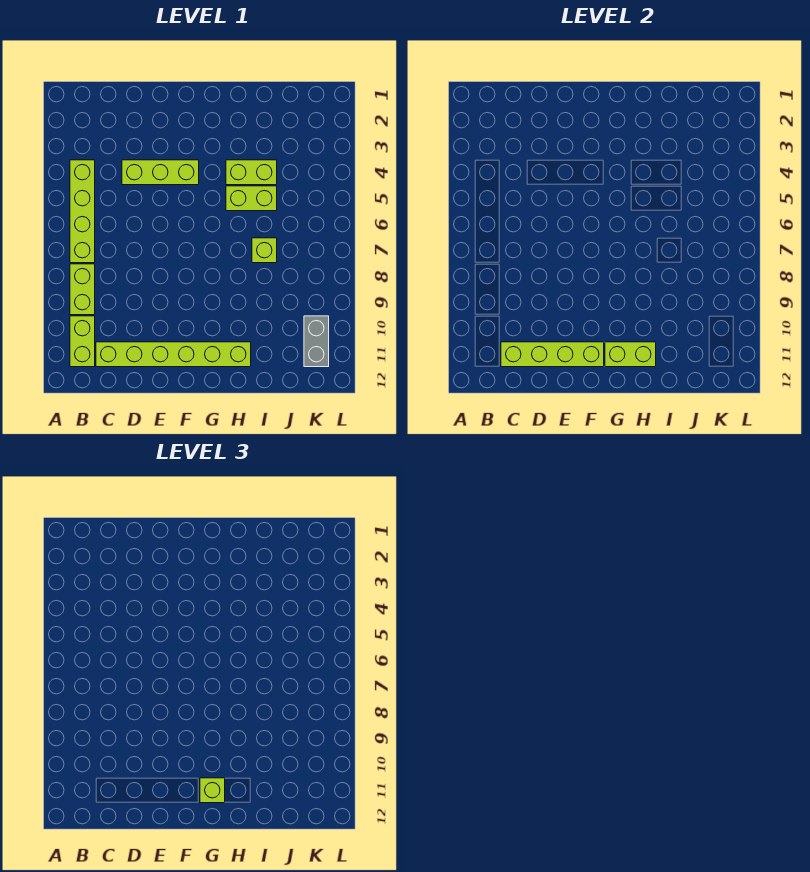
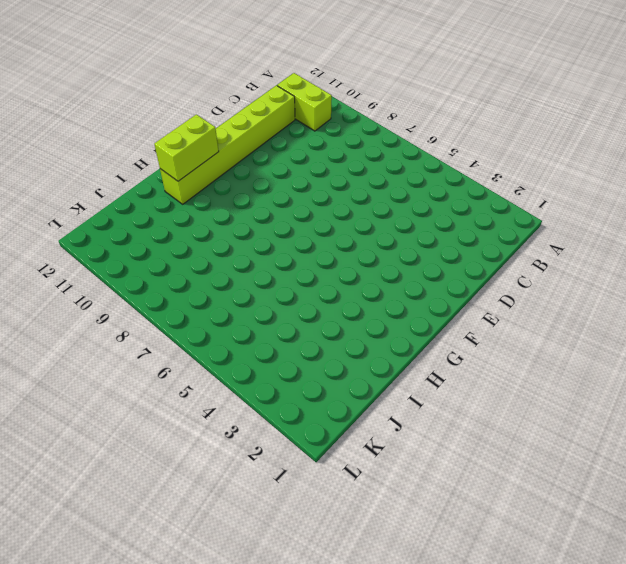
none -> lime 1x4 brick [70,160,95,263]
none -> lime 1x2 brick [70,264,95,315]
none -> lime 1x3 brick [122,160,199,185]

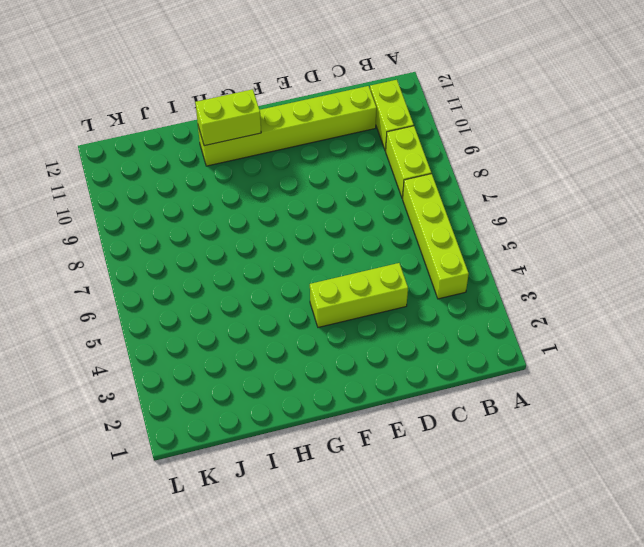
none -> lime 1x2 brick [226,160,277,185]
none -> lime 1x2 brick [226,186,277,211]
none -> lime 1x1 brick [252,238,277,263]

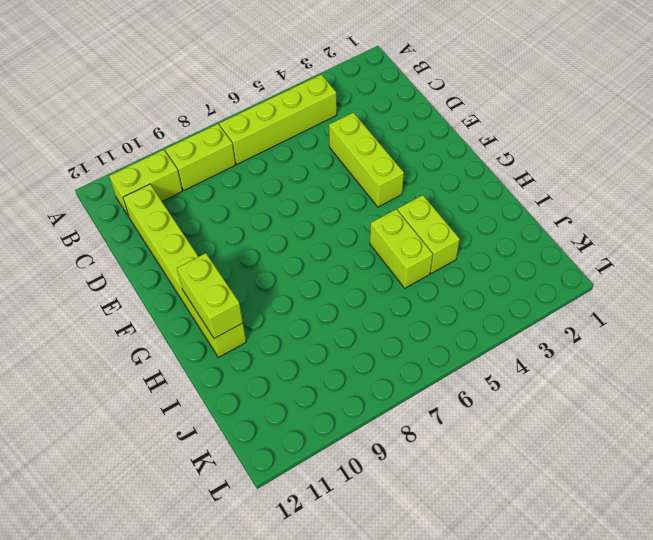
none -> lime 1x1 brick [252,238,277,263]
none -> grey 1x2 brick [304,316,329,367]
none -> lime 1x4 brick [501,342,604,367]

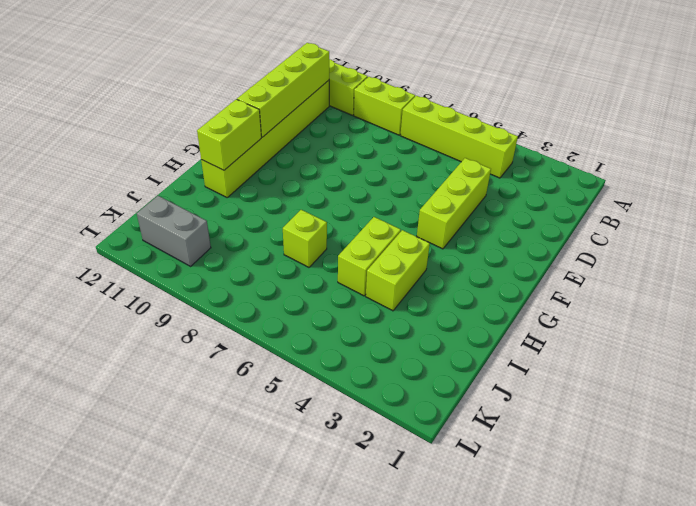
none -> lime 1x1 brick [200,778,225,803]

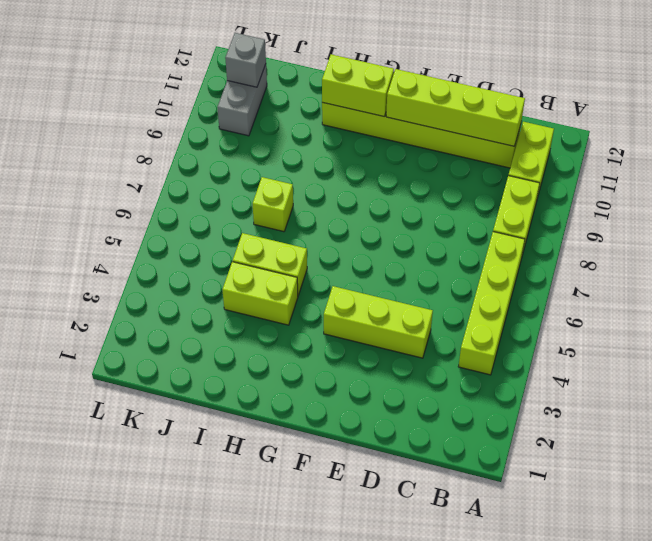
grey 1x1 brick [225,33,266,87] -> none
none -> lime 1x1 brick [200,778,225,803]

